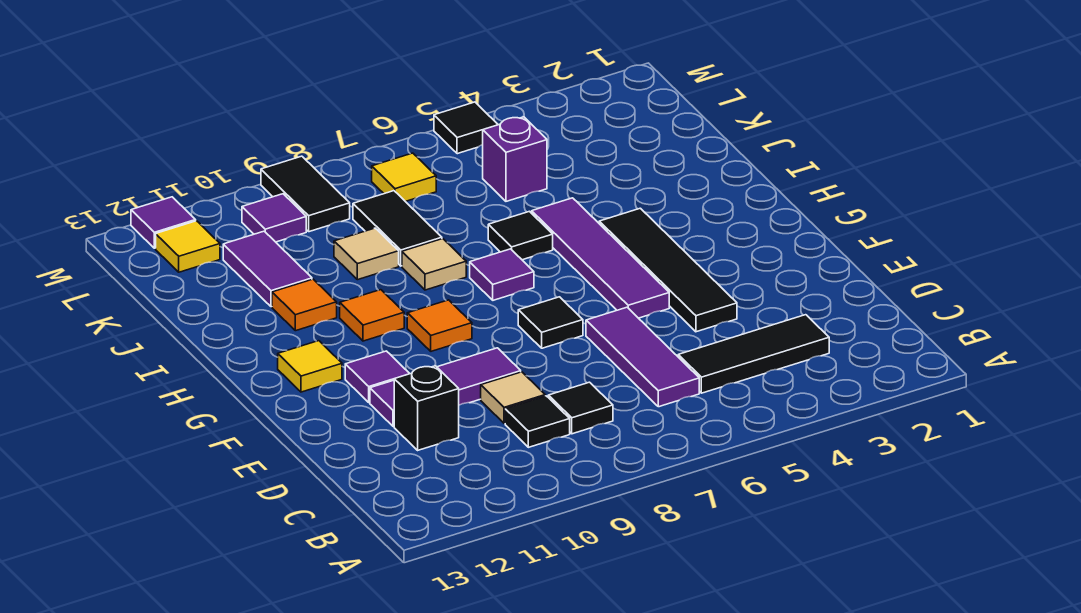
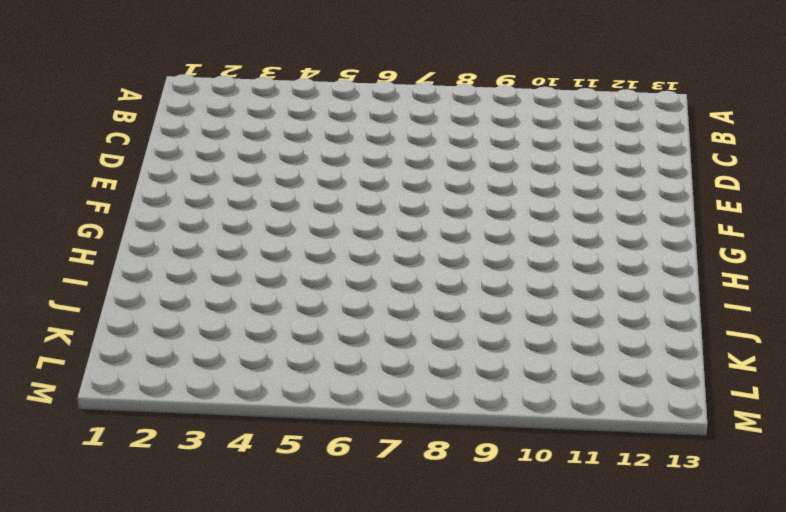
none -> black 1x3 tile [678,315,829,393]
none -> purple 1x3 tile [586,307,699,407]
none -> black 1x1 tile [548,382,613,434]

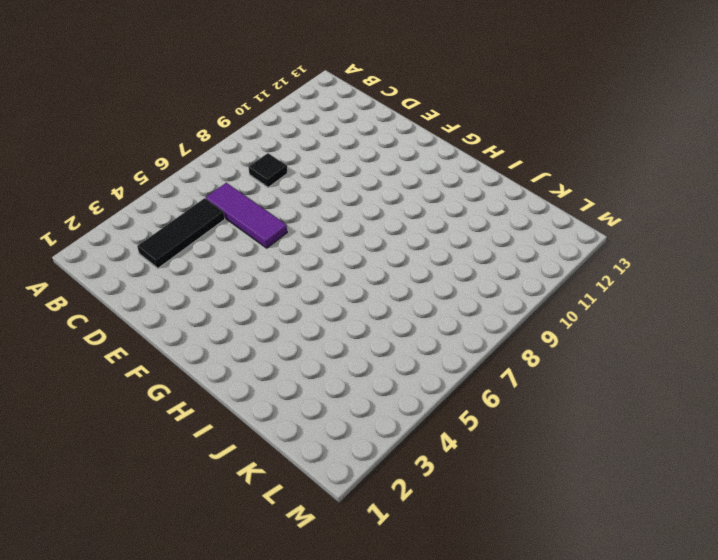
none -> black 1x1 tile [505,396,570,447]
none -> tan 1x1 tile [481,372,545,423]
none -> black 1x1 brick [394,366,459,450]

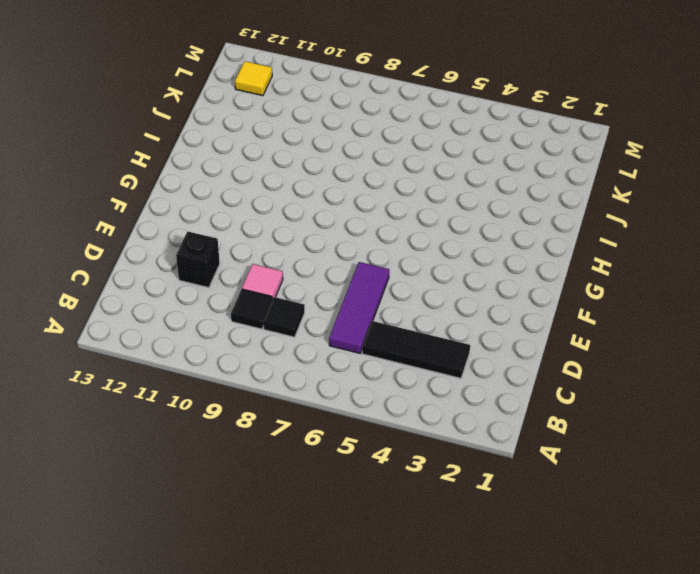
pink 1x1 tile [242,264,283,299] -> tan 1x1 tile [481,372,545,423]
none -> black 1x4 tile [599,208,737,332]
none -> purple 1x3 tile [370,348,521,427]
none -> purple 1x4 tile [532,198,669,318]

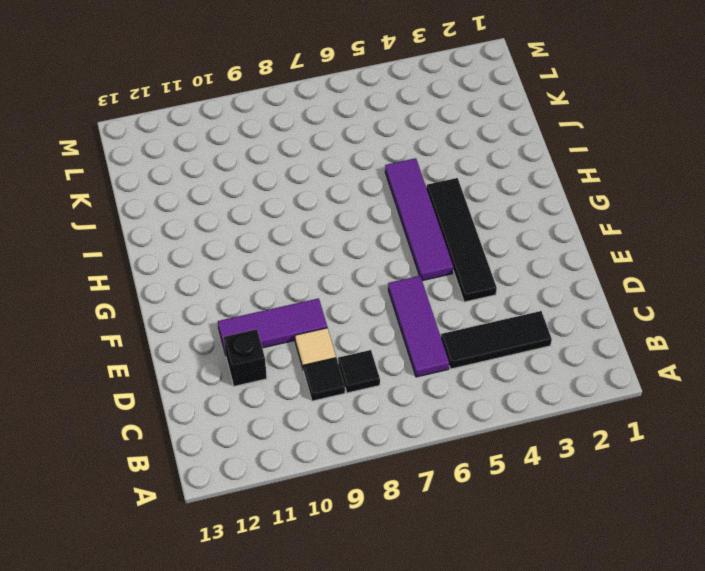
none -> black 1x1 tile [518,297,583,348]
none -> purple 1x1 tile [345,351,410,402]
none -> orange 1x1 tile [407,300,472,351]

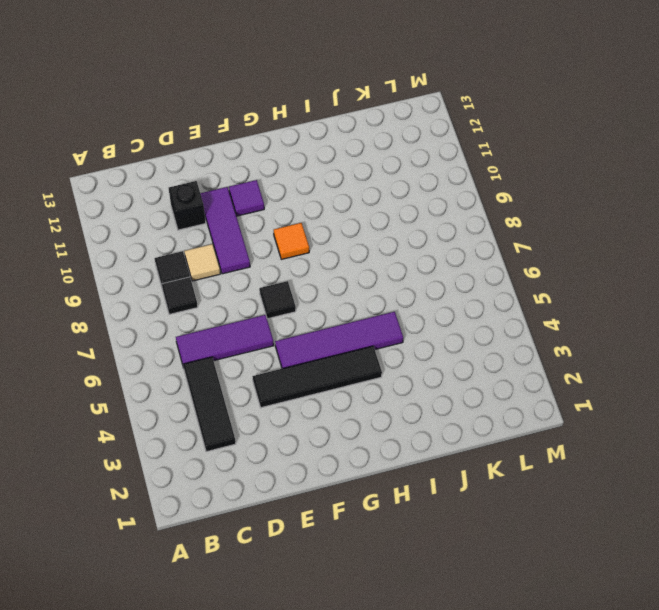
none -> yellow 1x1 tile [278,341,342,392]
none -> purple 1x1 tile [470,249,534,300]
none -> orange 1x1 tile [340,290,404,341]

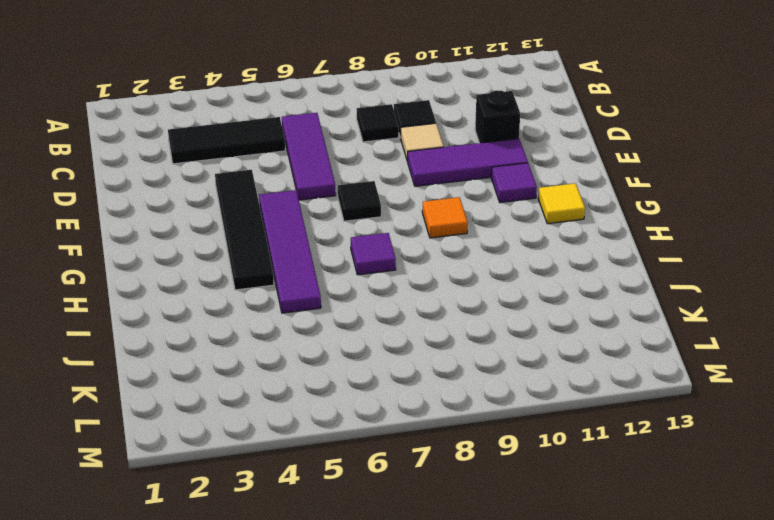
none -> orange 1x1 tile [340,290,404,341]
none -> black 1x1 tile [488,211,553,260]
none -> tan 1x1 tile [402,239,466,290]

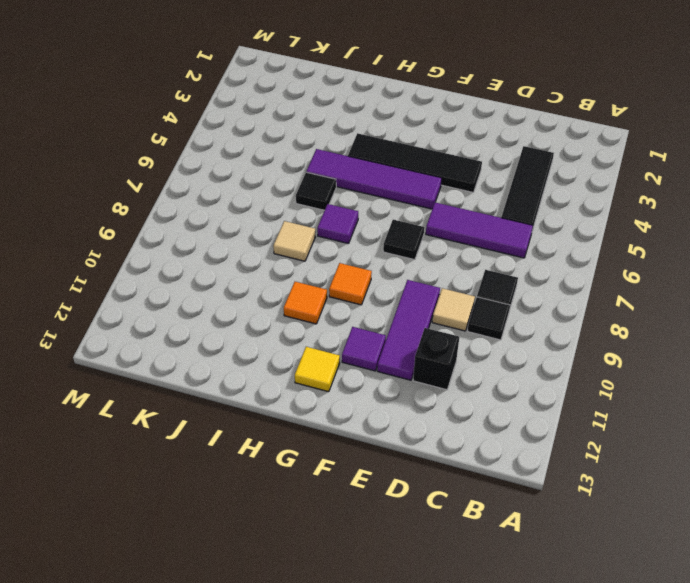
none -> orange 1x1 tile [272,279,337,331]
none -> black 1x2 tile [353,191,442,266]
none -> tan 1x1 tile [334,228,399,280]

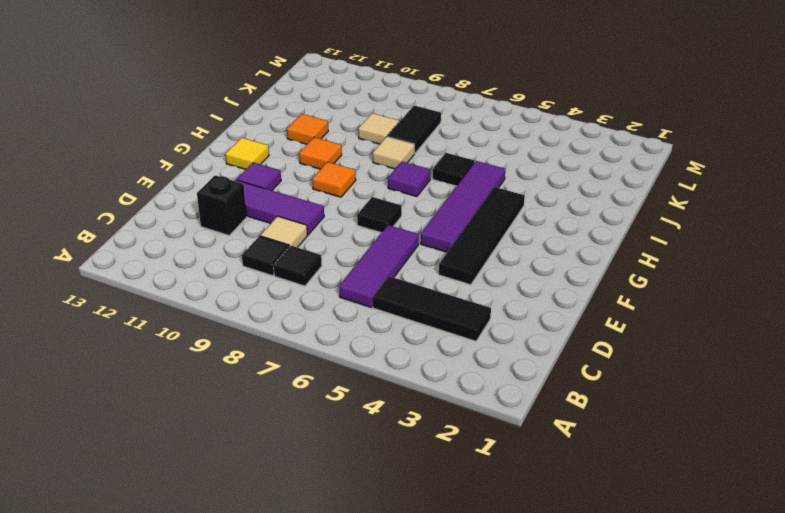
none -> purple 1x2 tile [223,231,312,307]
none -> purple 1x1 brick [483,117,547,201]
none -> yellow 1x1 tile [372,153,436,202]

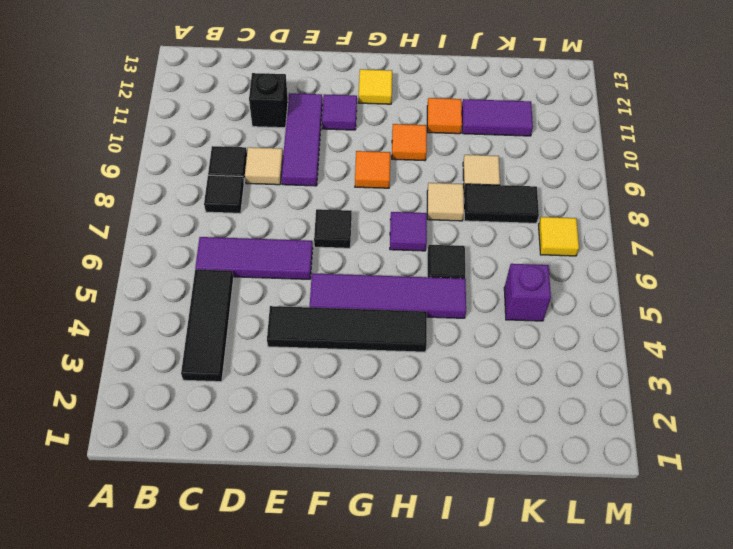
none -> black 1x2 tile [261,156,350,232]
none -> purple 1x1 tile [242,194,306,242]
none -> yellow 1x1 tile [156,221,220,272]

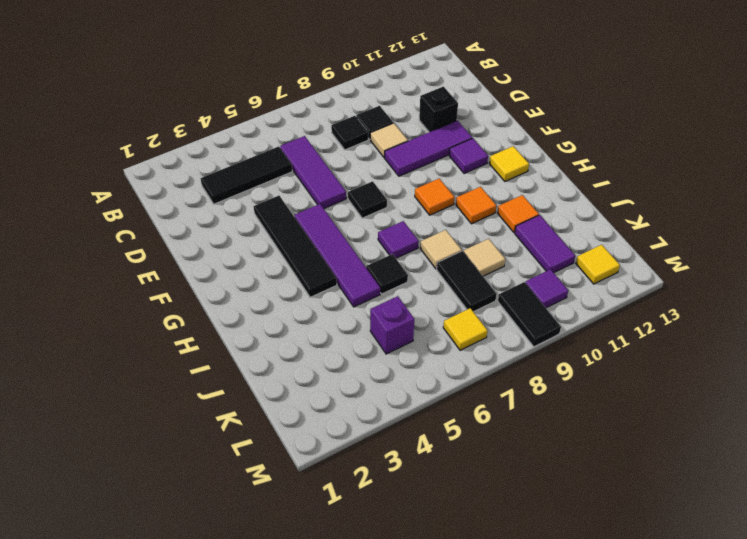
none -> black 1x1 tile [434,102,498,154]
none -> purple 1x1 tile [131,197,196,248]

